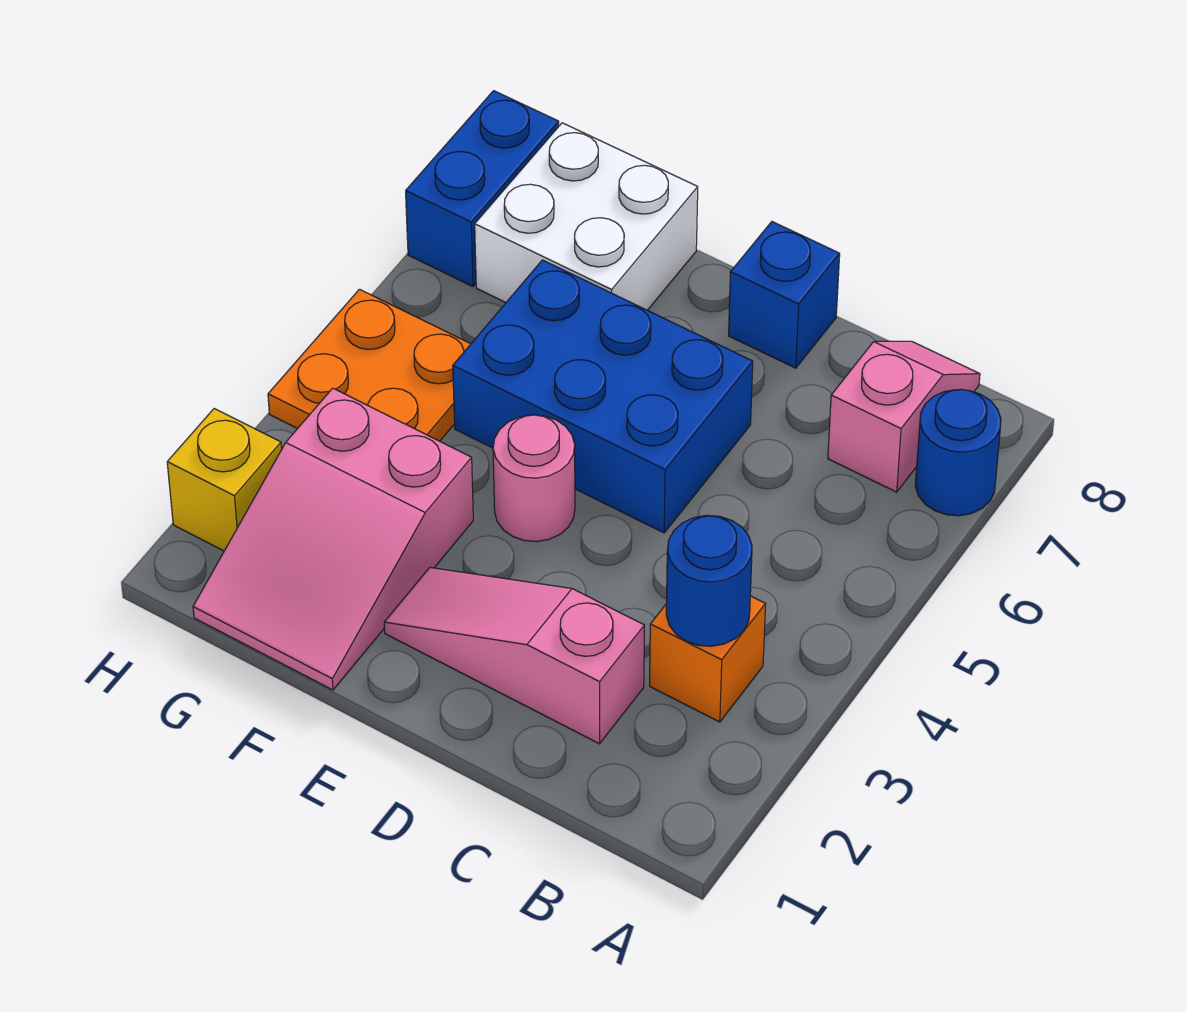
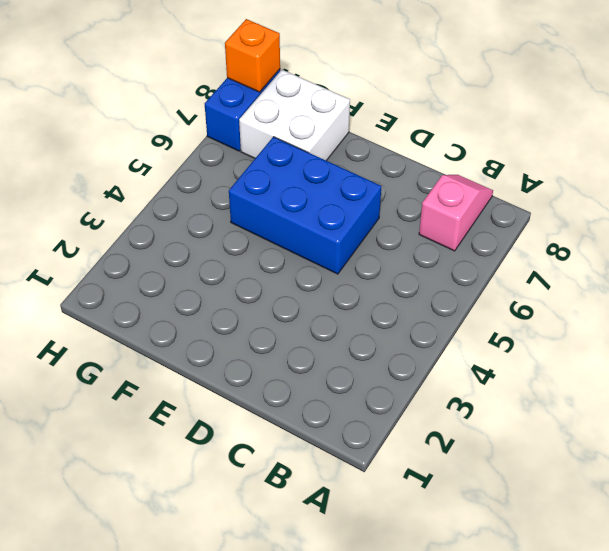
orange 1x1 brick [225,19,280,92] -> orange 1x1 brick moved to [650,596,766,722]
none -> blue 1x1 round brick [915,389,1001,516]
none -> pink 1x3 slope [384,568,645,744]
none -> blue 1x1 brick [729,222,840,368]

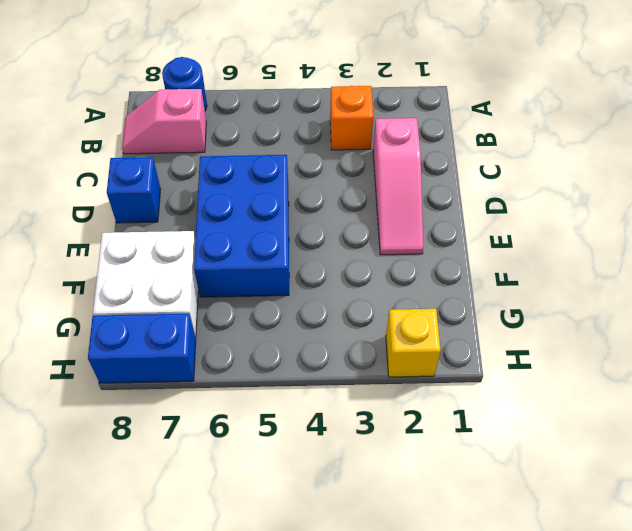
none -> pink 1x1 round brick [493,415,575,542]
none -> pink 2x3 slope [193,388,473,690]
none -> orange 2x2 plate [268,289,470,441]

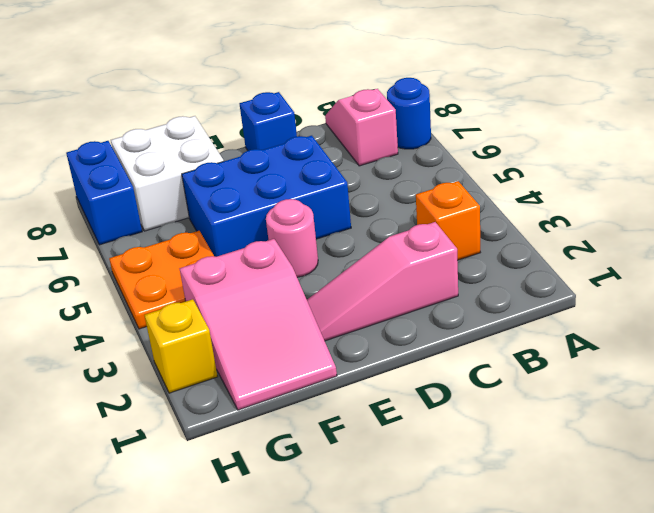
none -> blue 1x1 round brick [666,515,752,646]

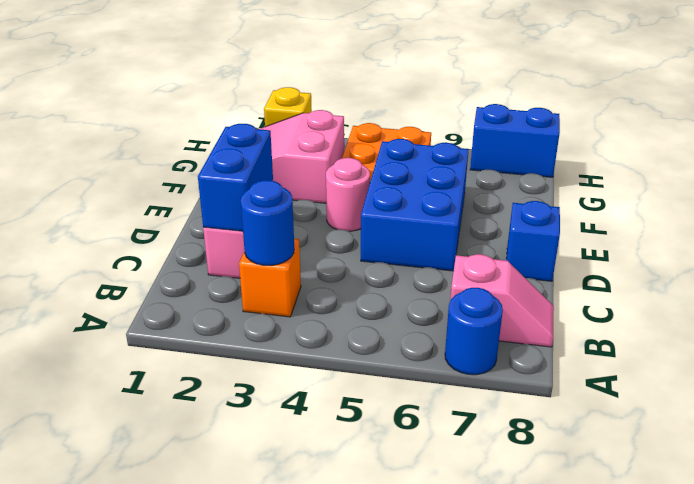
blue 1x2 brick [198,124,273,231] -> none
none -> white 2x2 brick [475,123,698,310]

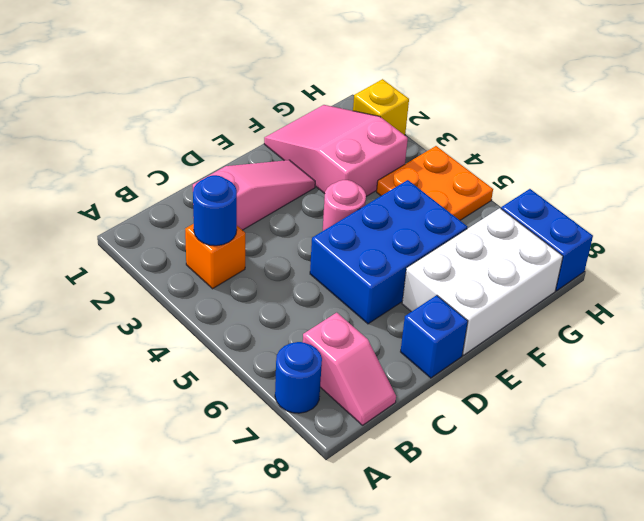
white 2x3 brick [402,208,563,355] -> white 2x2 brick [475,123,698,310]

